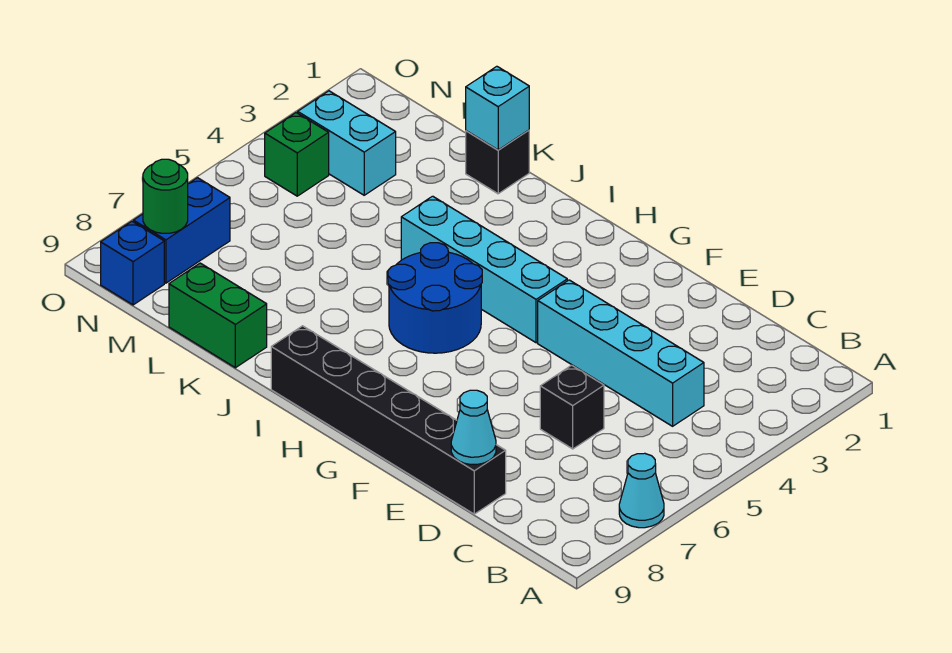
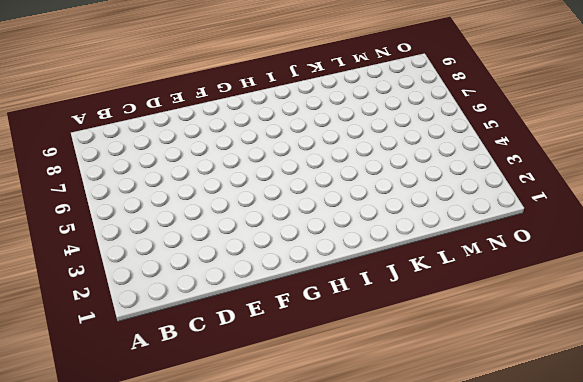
none -> cyan 1x1 cone [619,453,664,528]
none -> cyan 1x4 brick [538,280,704,426]
none -> black 1x1 brick [540,365,604,449]

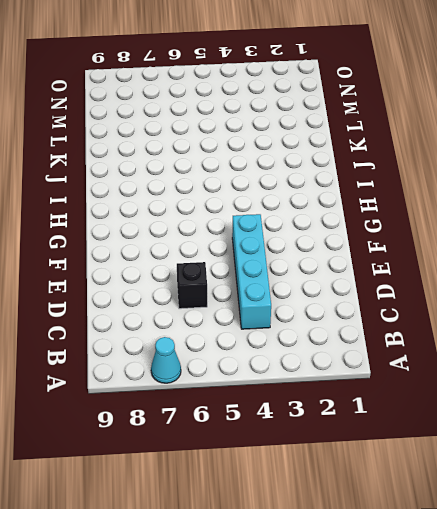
none -> black 1x6 brick [271,326,506,514]
none -> cyan 1x4 brick [401,196,567,343]
none -> blue 2x2 round brick [388,243,482,353]

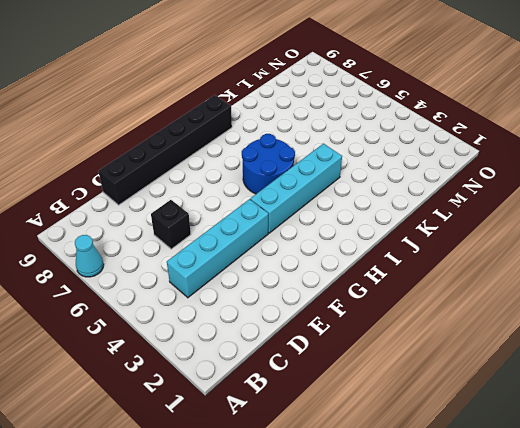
none -> black 1x1 brick [466,130,529,194]
none -> green 1x2 brick [169,263,267,368]
none -> cyan 1x2 brick [298,91,396,195]

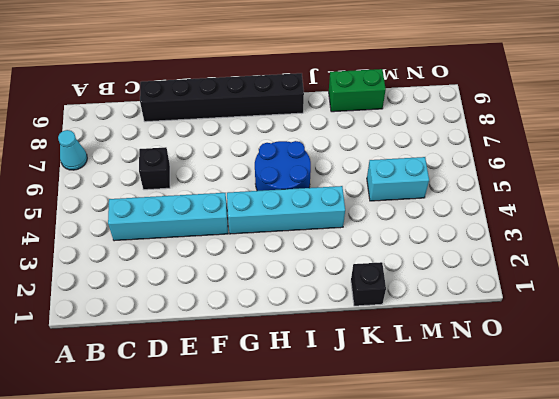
cyan 1x2 brick [367,157,429,201] -> cyan 1x2 brick moved to [298,91,396,195]
none -> green 1x1 brick [265,113,329,196]
none -> blue 1x2 brick [133,178,230,283]
none -> blue 1x1 brick [101,221,164,305]

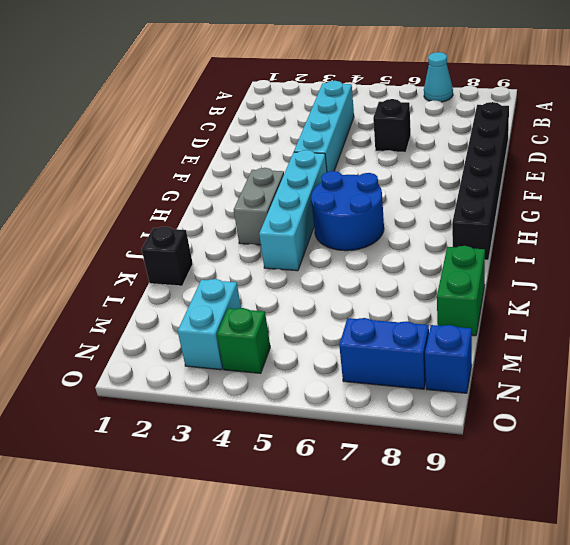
grey 1x2 brick [234,168,284,245] -> none
none -> cyan 1x1 cone [451,390,496,464]
none -> cyan 1x1 brick [466,66,529,150]
none -> green 1x1 round brick [143,159,188,233]

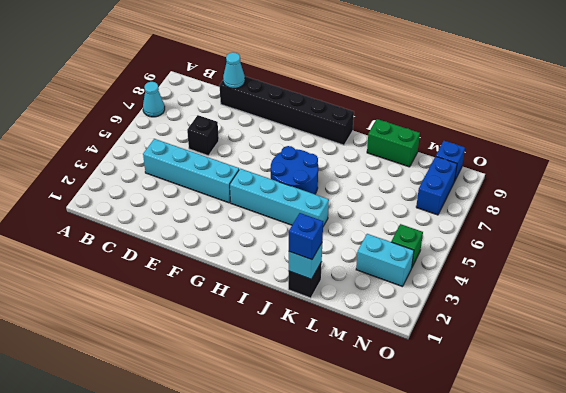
blue 1x1 brick [289,213,323,260] -> none
none -> green 1x1 round brick [143,159,188,233]

